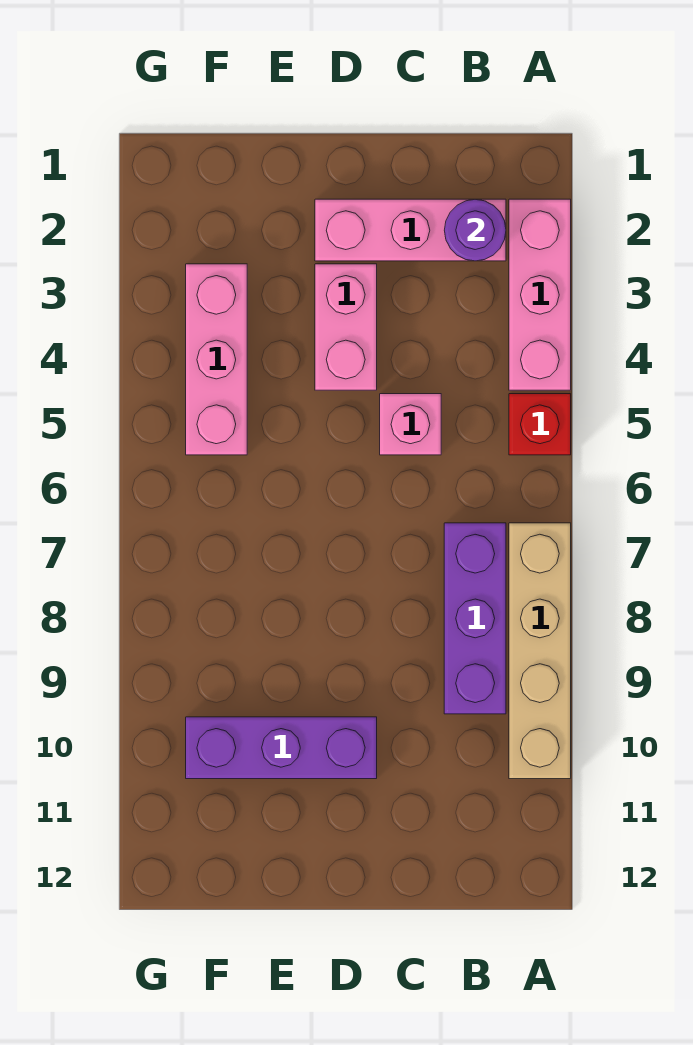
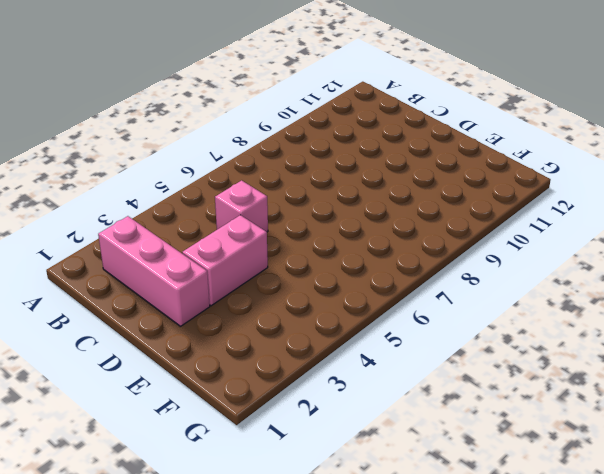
none -> pink 1x3 brick [509,199,571,390]
none -> red 1x1 brick [509,394,571,455]

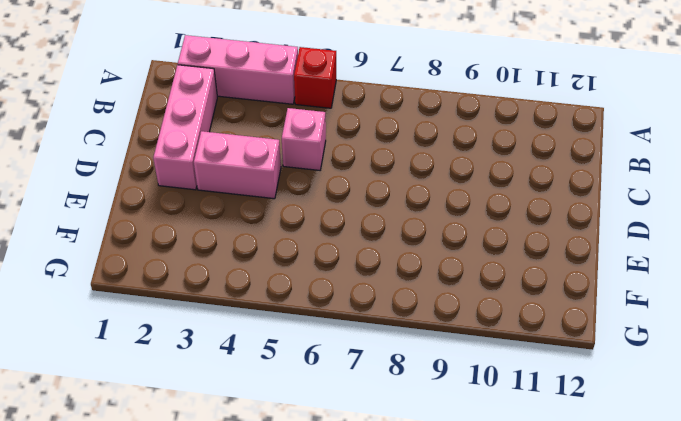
none -> tan 1x4 brick [509,523,571,779]
none -> purple 1x3 brick [444,523,506,714]

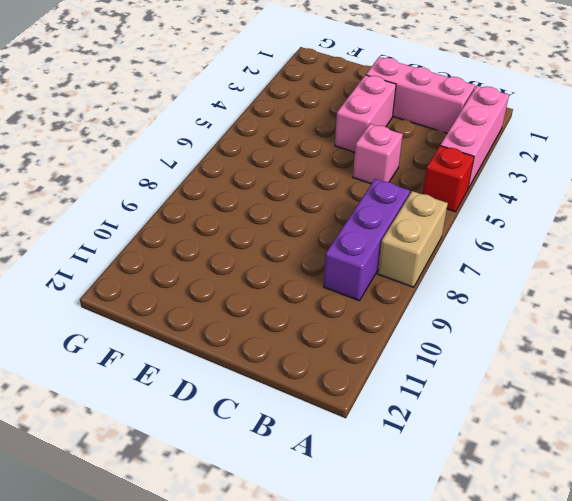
tan 1x2 brick [378,191,448,287] -> tan 1x4 brick [509,523,571,779]
none -> purple 1x3 brick [186,717,377,779]
none -> pink 1x3 brick [186,264,247,455]

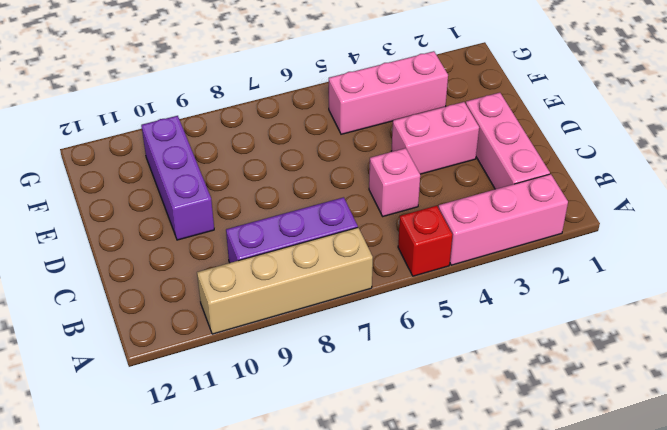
none -> purple 1x1 round brick [444,199,506,261]

